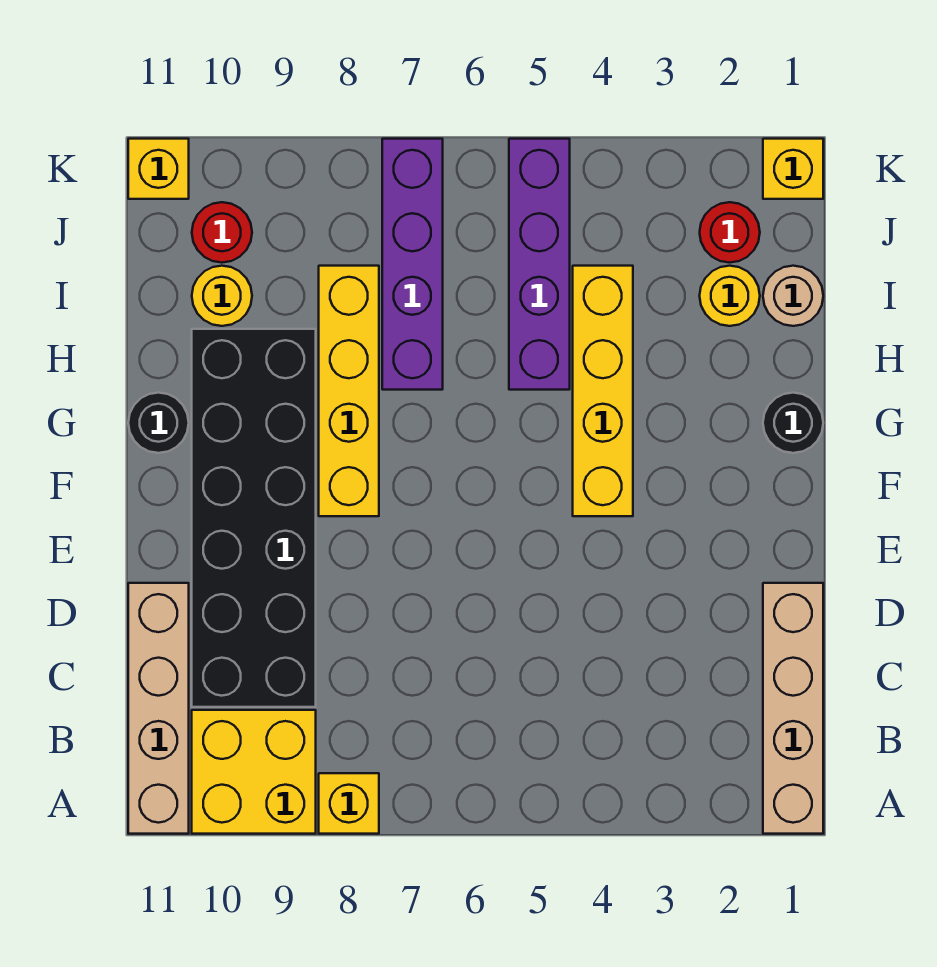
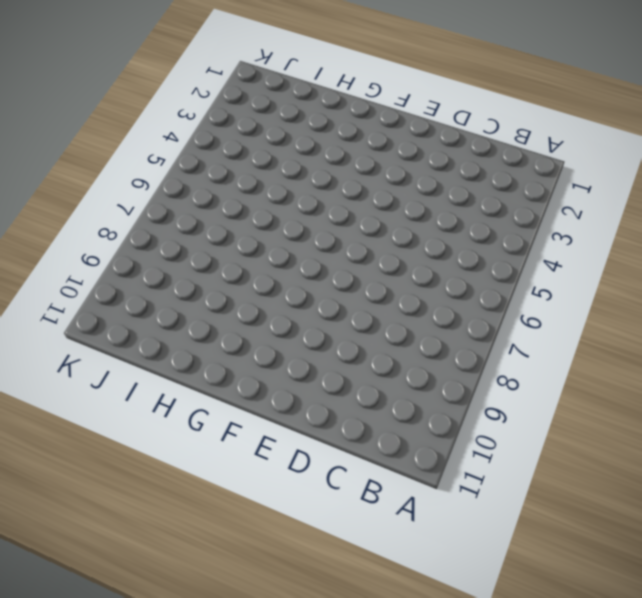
none -> tan 1x4 brick [763,583,823,834]
none -> yellow 1x1 brick [319,773,379,834]
none -> yellow 2x2 brick [192,710,316,834]

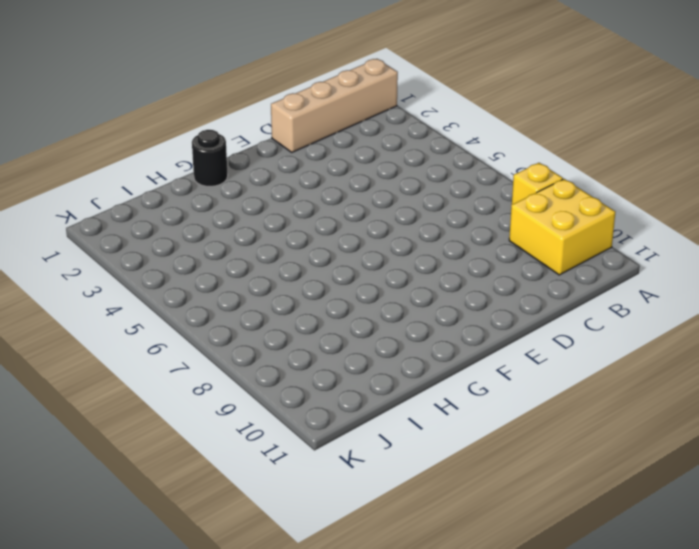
none -> tan 1x4 brick [128,583,189,834]
none -> black 2x6 brick [192,329,316,707]
none -> yellow 1x4 brick [573,266,633,516]

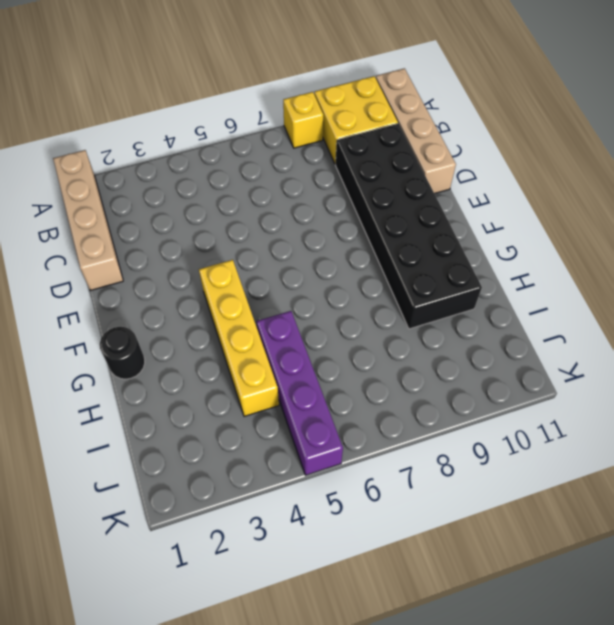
none -> yellow 1x4 brick [319,266,379,516]
none -> black 1x1 round brick [128,393,189,453]
none -> purple 1x4 brick [382,139,443,390]

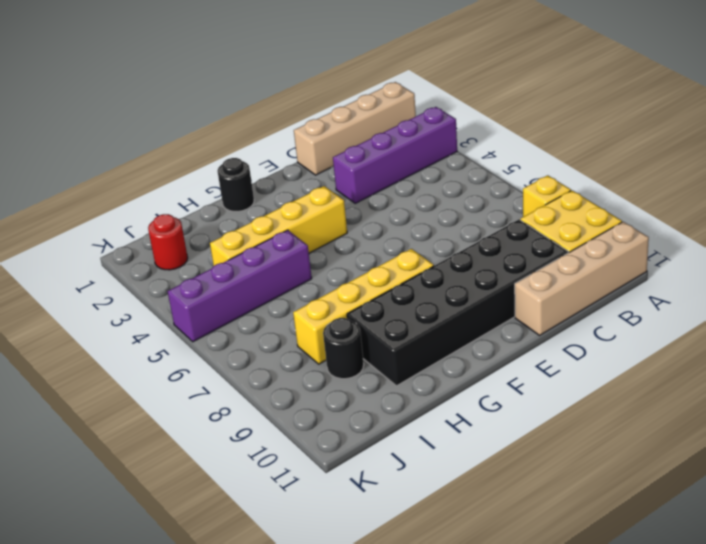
purple 1x4 brick [333,107,457,203] -> purple 1x4 brick moved to [382,139,443,390]
black 1x1 round brick [323,318,364,379] -> black 1x1 round brick moved to [128,393,189,453]
none -> tan 1x1 round brick [763,266,823,326]
none -> yellow 1x1 round brick [700,266,760,326]
none -> yellow 1x1 round brick [192,266,252,326]

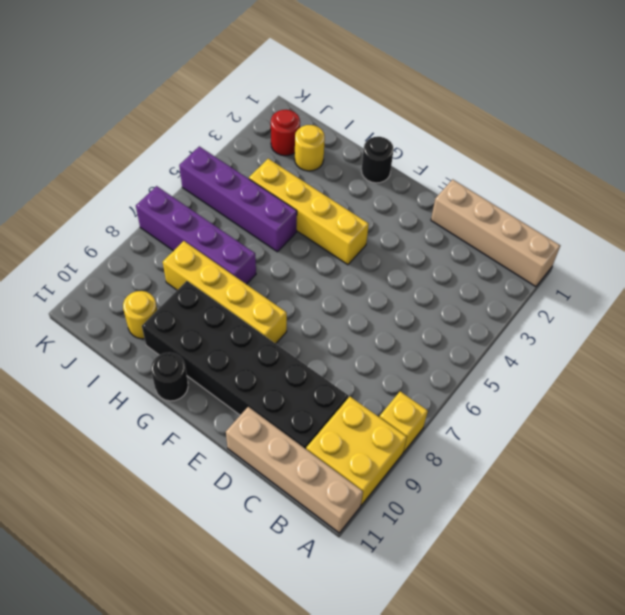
none -> tan 1x1 round brick [763,266,823,326]
none -> red 1x1 round brick [192,202,252,263]
none -> yellow 1x1 brick [763,139,823,199]

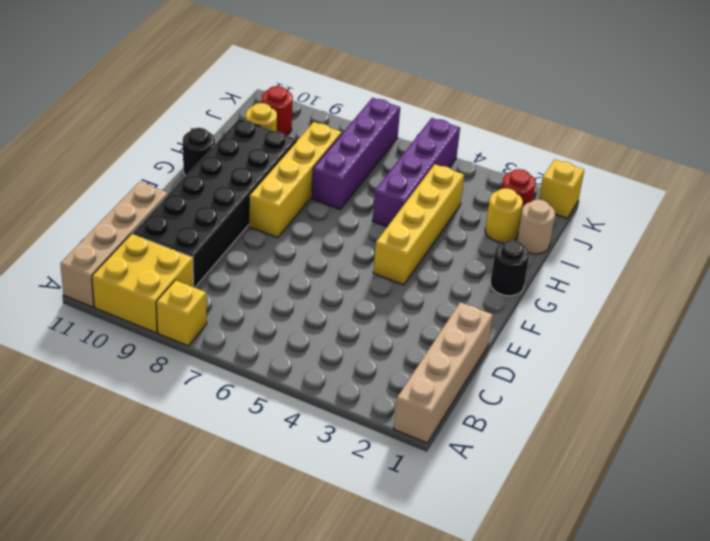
none -> yellow 1x1 brick [128,139,189,199]

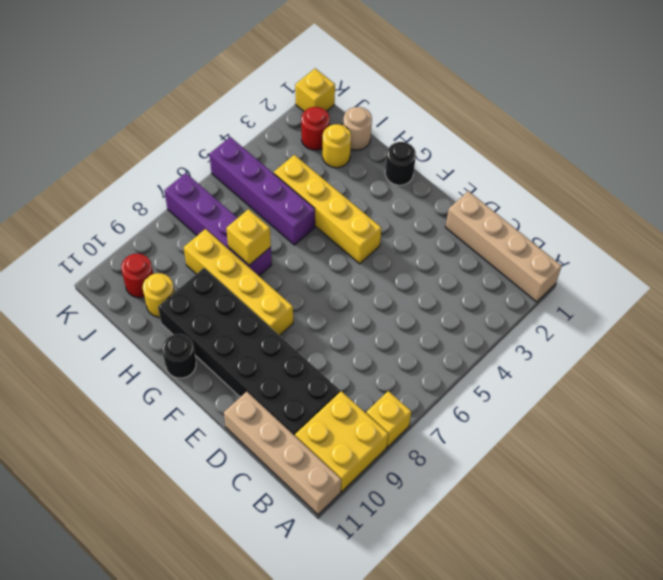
yellow 1x1 brick [226,209,271,265] -> yellow 1x1 brick moved to [128,139,189,199]

